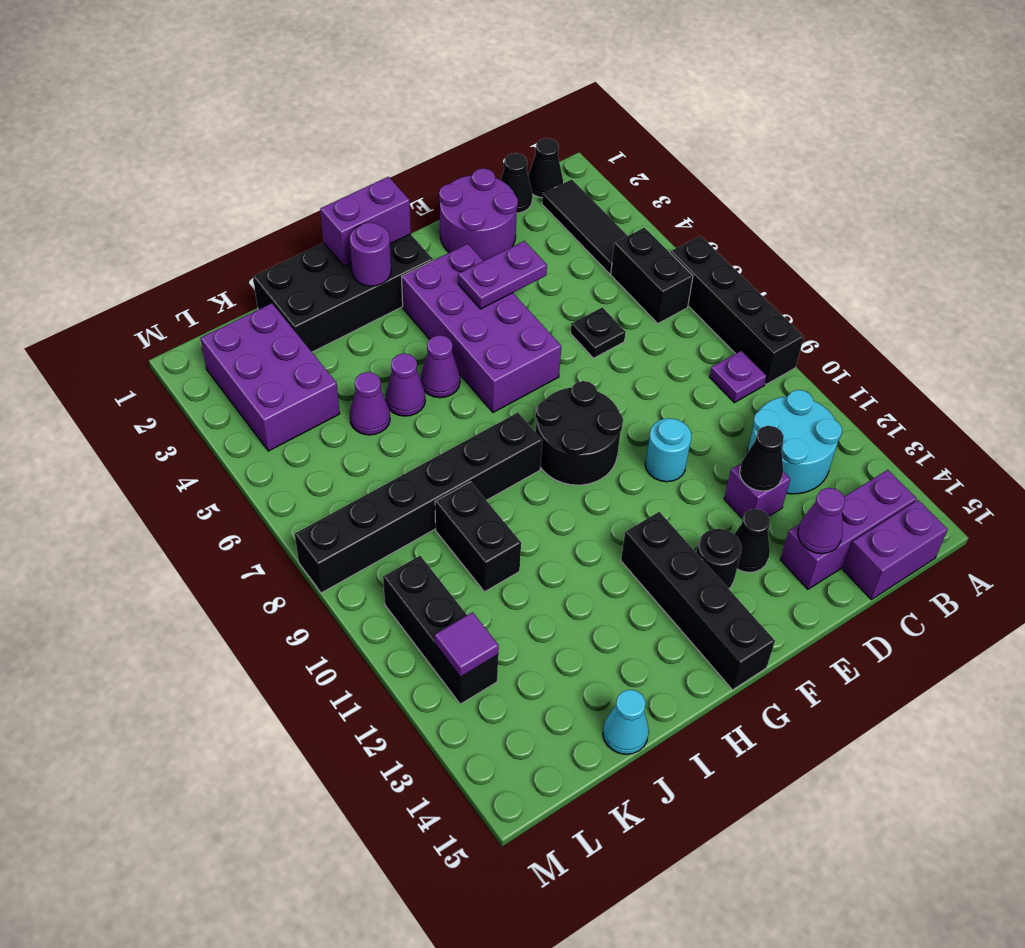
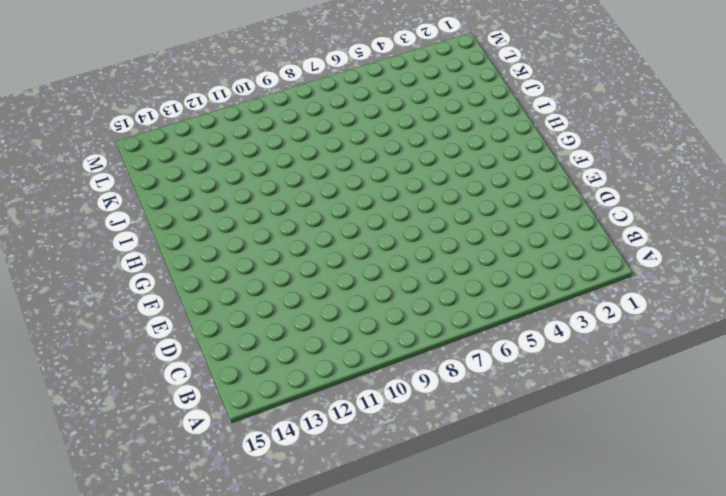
none -> black 1x4 brick [670,236,804,384]
none -> black 1x1 cone [528,138,563,198]
none -> black 1x3 tile [542,180,628,274]
none -> black 1x2 brick [611,228,693,324]

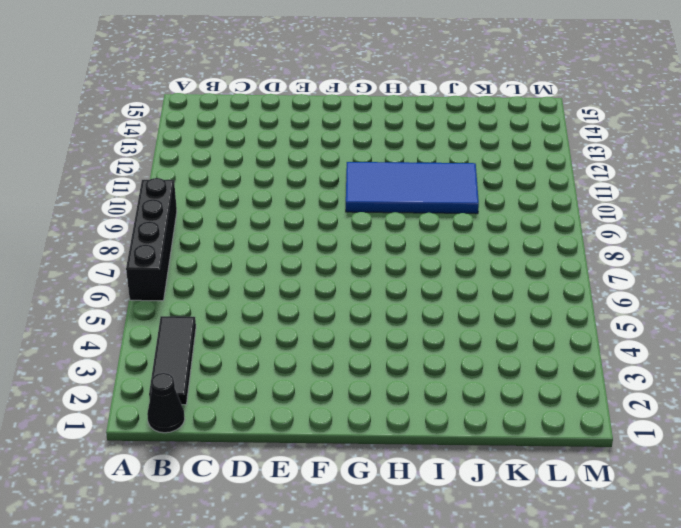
blue 2x4 tile [346,162,479,214] -> black 1x2 brick [435,482,521,592]
none -> black 1x2 brick [611,228,693,324]
none -> purple 1x1 plate [710,350,767,403]
none -> cyan 2x2 round brick [747,390,842,494]
none -> purple 1x3 brick [780,470,917,589]

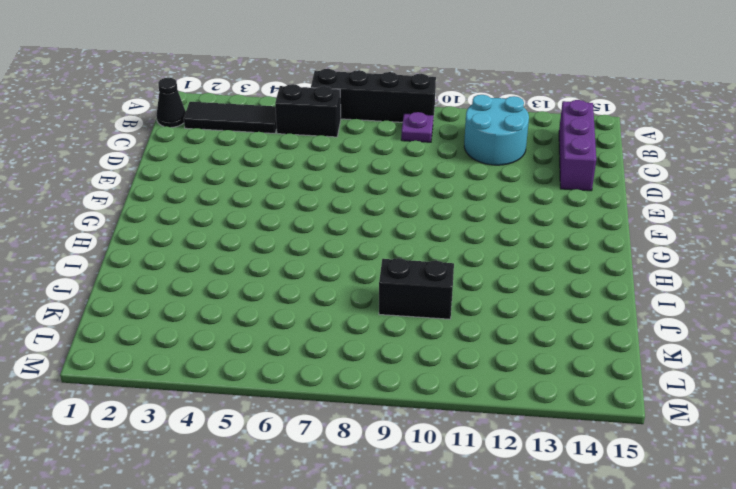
none -> purple 1x2 brick [843,500,948,600]
none -> black 1x1 cone [501,153,532,213]
none -> purple 2x2 round brick [439,168,518,261]
none -> black 1x1 plate [571,307,626,358]

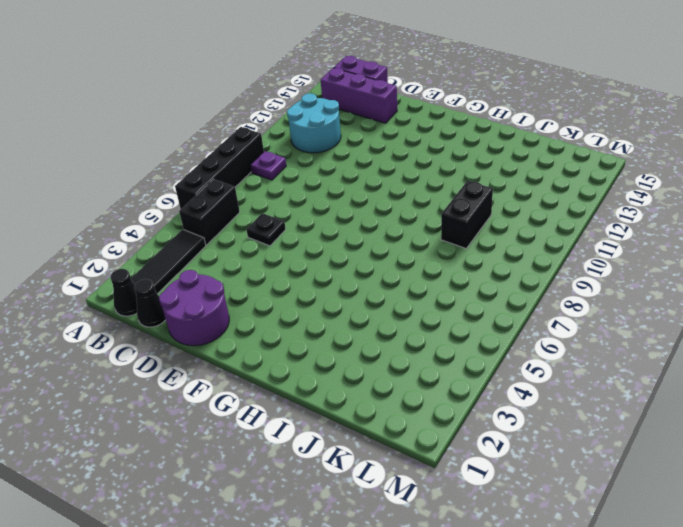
none -> purple 1x1 brick [724,464,790,519]
none -> cyan 1x1 round brick [645,418,692,482]
none -> black 1x1 cone [734,509,770,572]
none -> purple 2x4 brick [402,244,561,412]

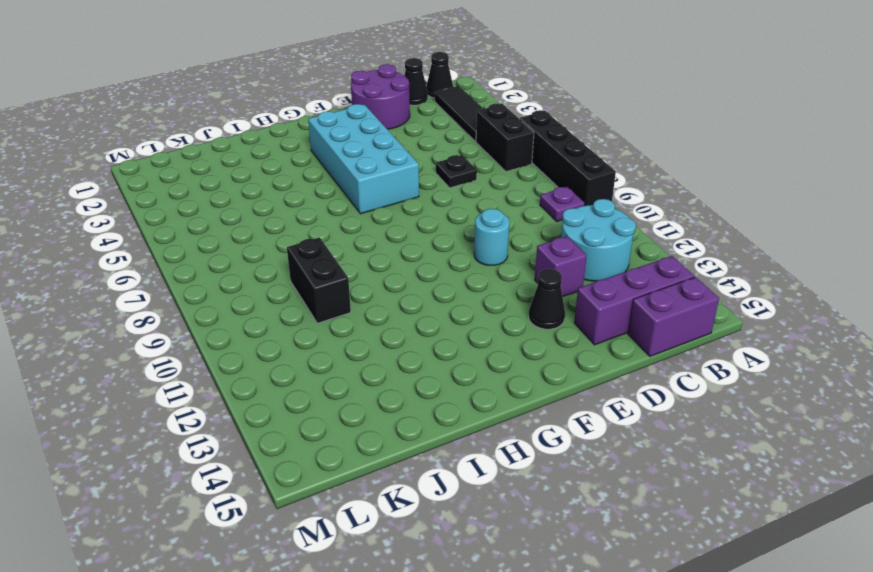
cyan 2x4 brick [308,104,419,214] -> purple 2x4 brick [402,244,561,412]
none -> black 2x2 round brick [536,381,623,485]
none -> black 1x1 round brick [696,529,742,589]
none -> black 2x4 brick [253,234,433,352]
none -> black 1x4 brick [621,512,775,690]

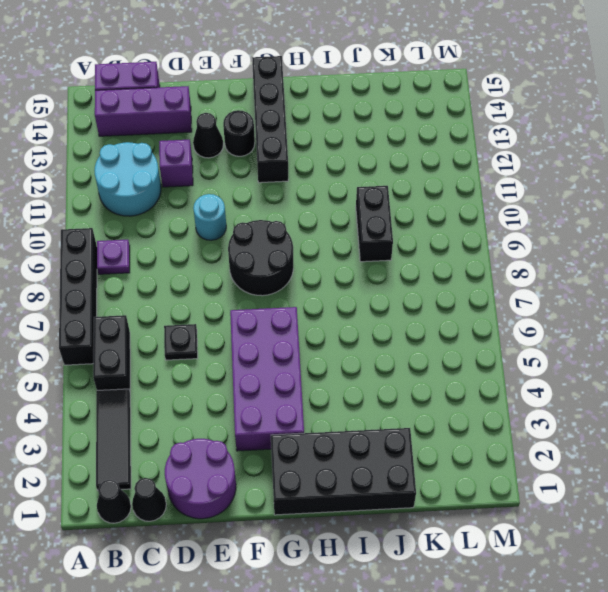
none -> purple 1x1 cone [421,335,460,398]
none -> black 1x6 brick [295,413,542,593]
none -> purple 1x1 cone [385,354,425,416]
none -> purple 1x1 cone [350,372,390,435]

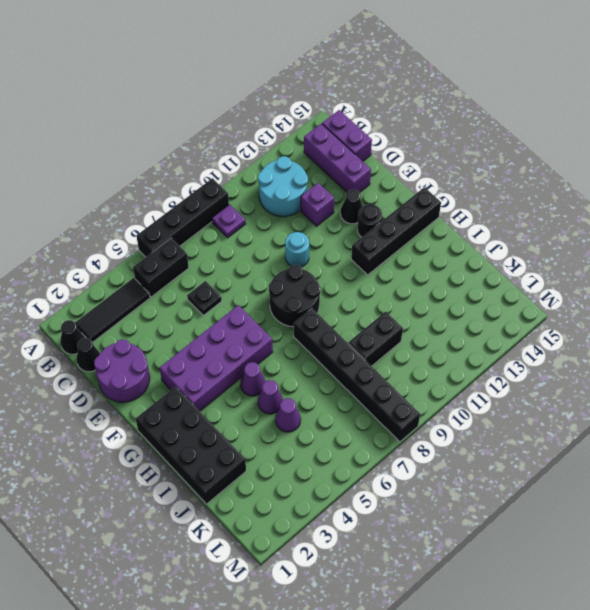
none -> cyan 1x1 cone [603,690,649,754]
none -> purple 2x3 brick [200,303,340,451]
none -> black 1x3 brick [383,556,498,704]
none -> black 1x1 cone [740,426,784,491]

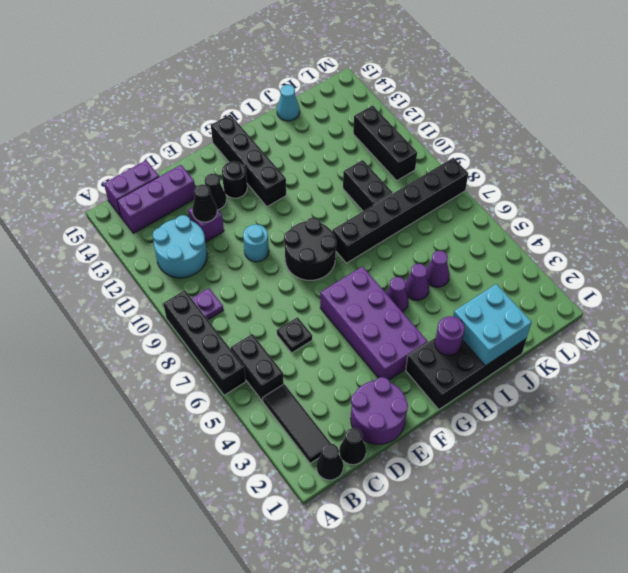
cyan 2x2 brick [453,284,532,366] -> none
none -> purple 2x3 brick [200,303,340,451]
none -> purple 1x1 cone [798,488,845,554]
none -> purple 1x2 plate [458,241,547,309]
none -> purple 1x2 brick [320,177,411,266]

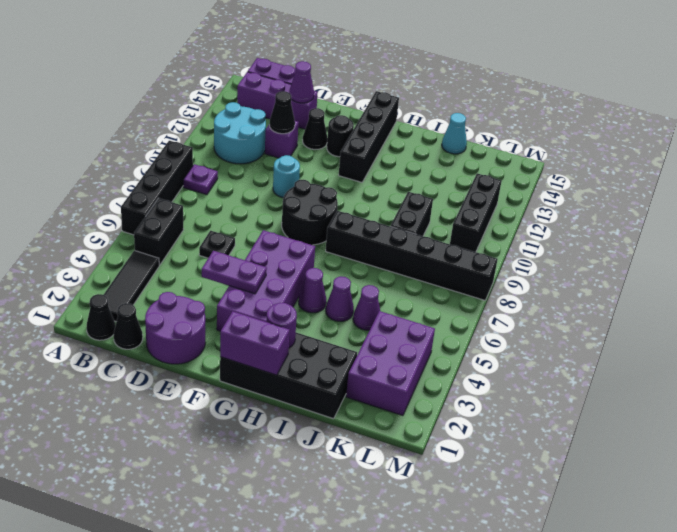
none -> purple 1x1 tile [435,612,499,677]

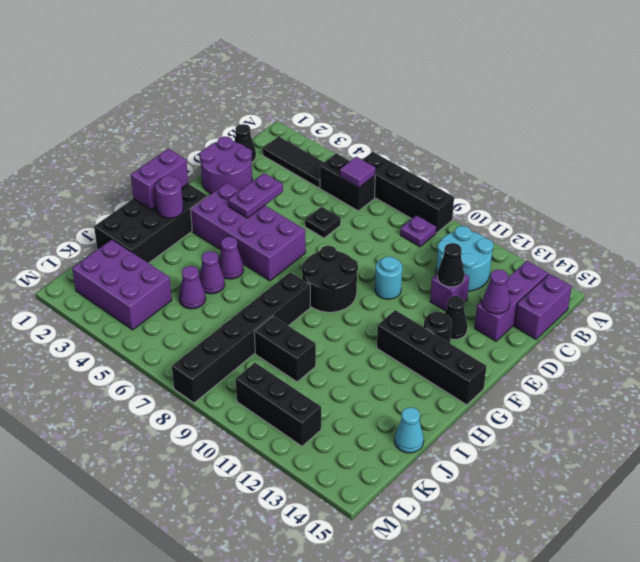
purple 1x1 tile [340,157,376,187] -> purple 1x1 tile moved to [435,612,499,677]
none -> black 1x1 cone [528,138,563,198]

